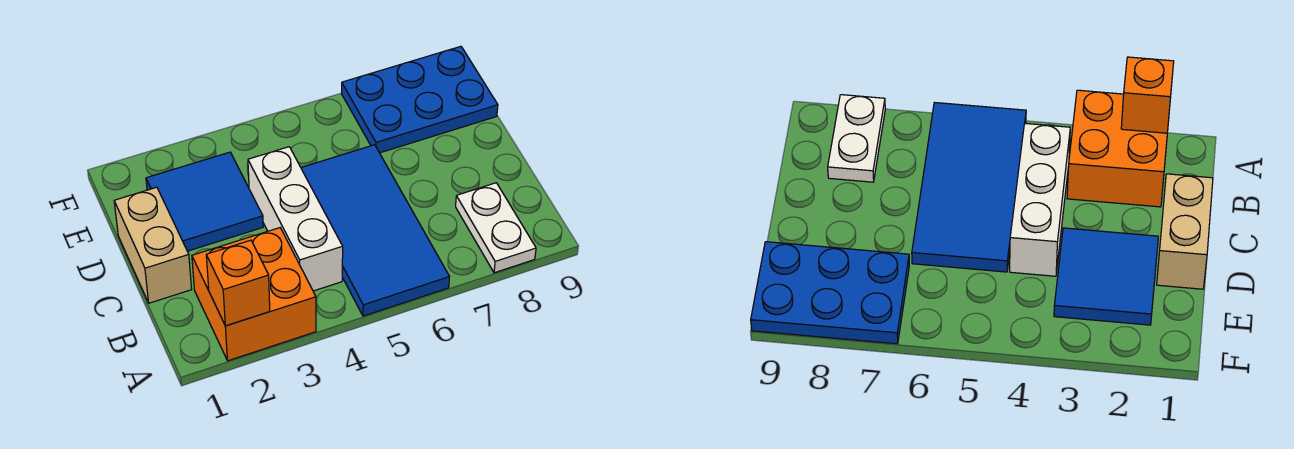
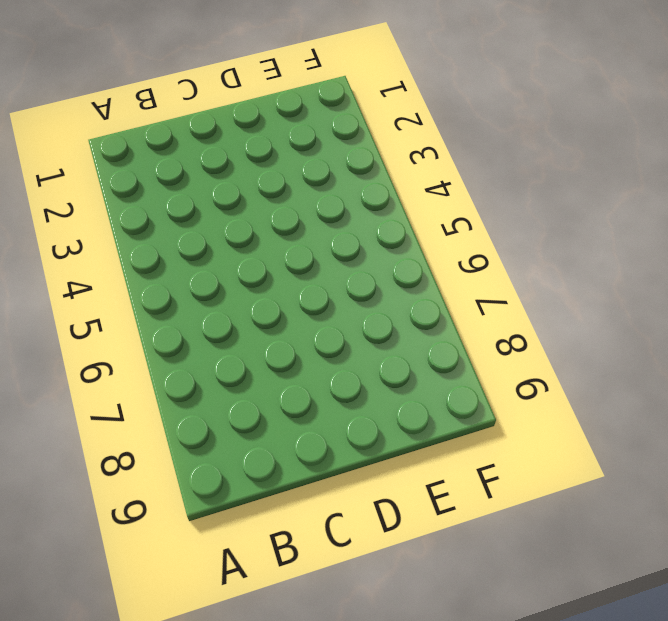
none -> orange 2x2 brick [192,228,316,361]
none -> blue 2x4 tile [301,145,449,316]

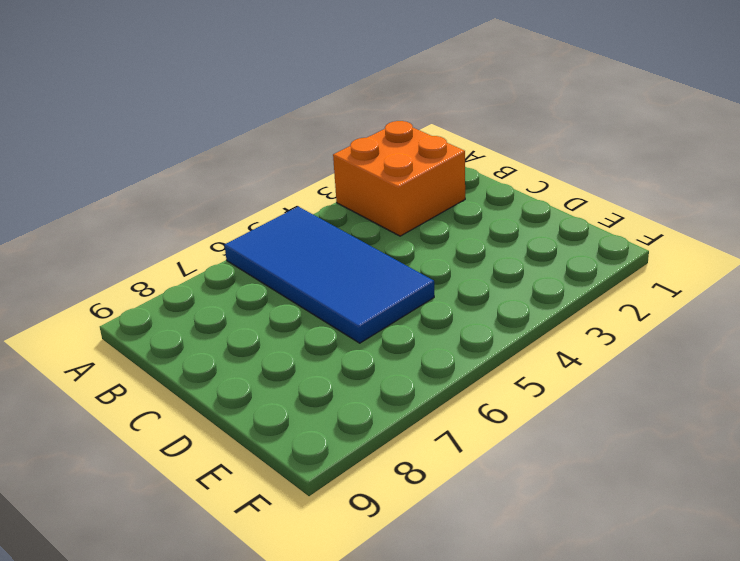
none -> white 1x2 plate [456,183,536,273]
none -> white 1x3 brick [248,147,343,291]

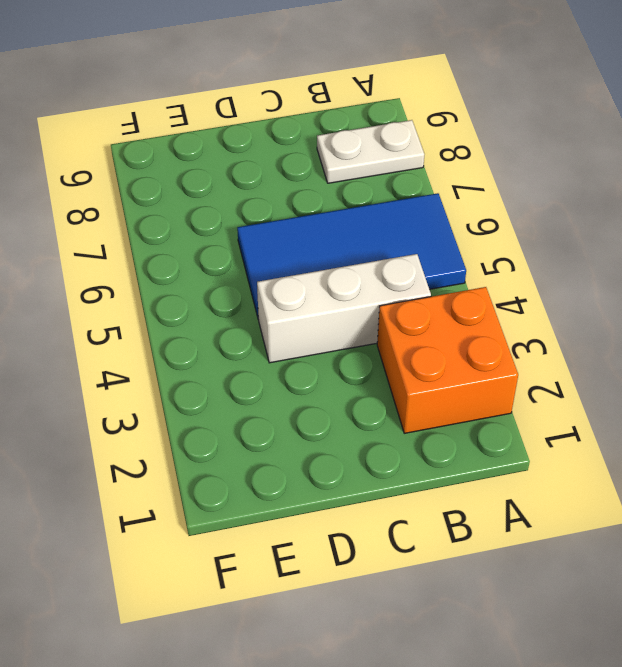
none -> tan 1x2 brick [114,187,192,303]
none -> blue 2x2 tile [146,152,263,251]

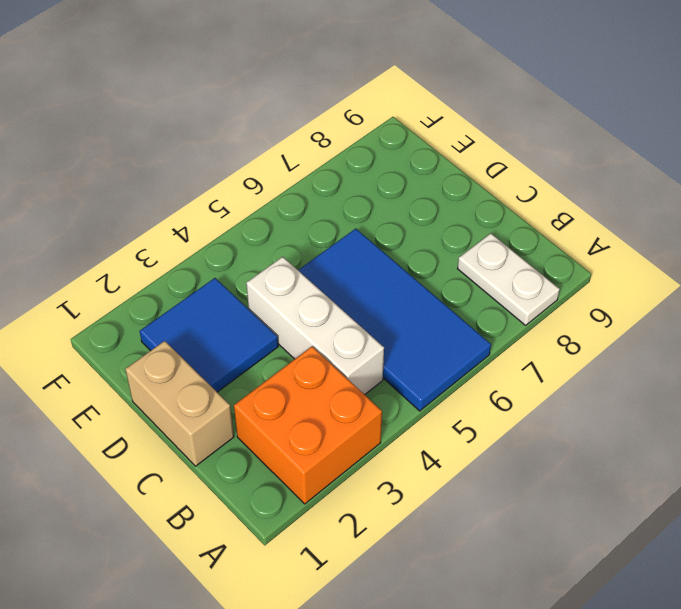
none -> blue 2x3 plate [342,46,498,153]
none -> orange 1x1 brick [206,240,270,326]

